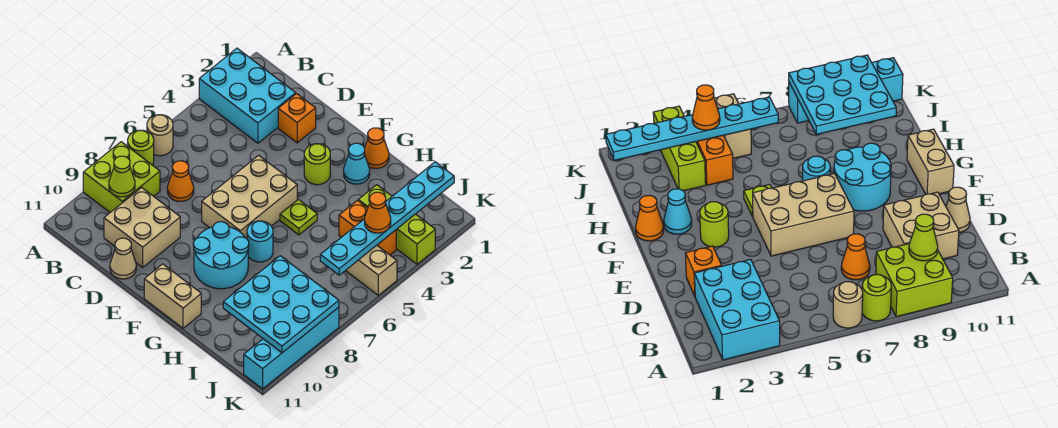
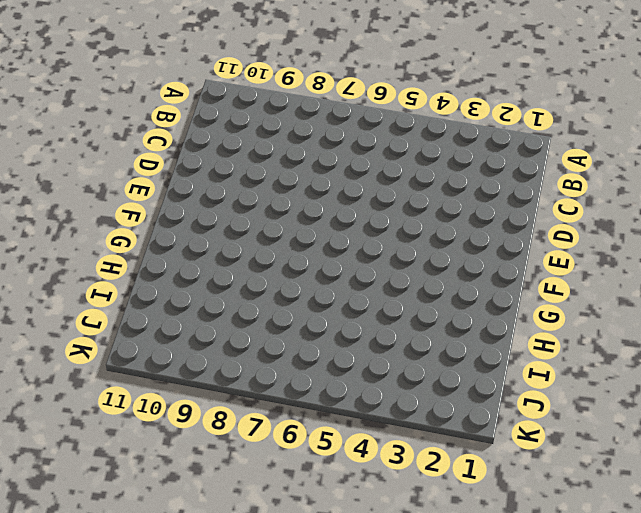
none -> cyan 2x3 brick [199,48,296,143]
none -> tan 1x1 round brick [147,115,173,156]
none -> lime 1x1 round brick [128,130,154,165]

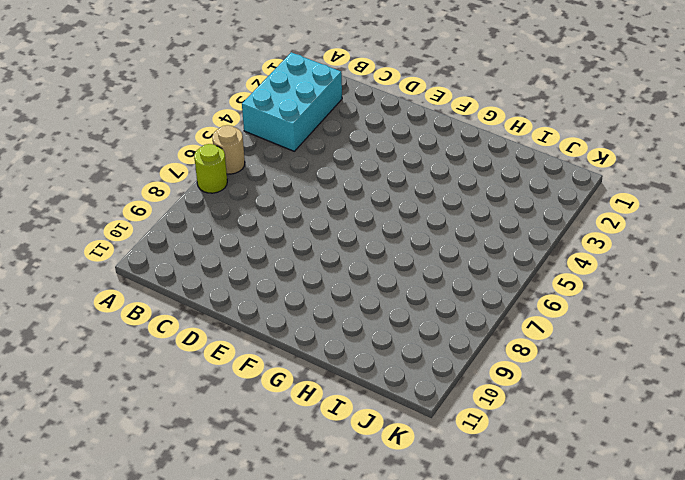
cyan 2x3 brick [242,52,342,151] -> cyan 2x3 brick turned to [199,48,296,143]
none -> lime 2x2 brick [83,142,160,212]
none -> orange 1x1 cone [167,161,194,201]
none -> tan 2x2 brick [104,187,180,267]

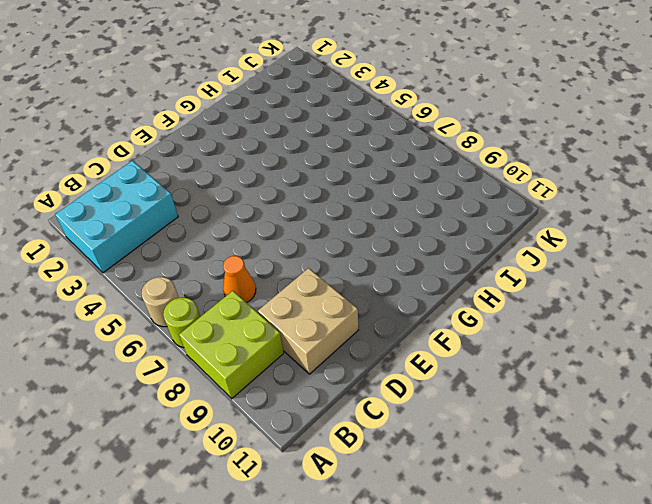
none -> orange 1x1 brick [278,94,316,143]
none -> tan 1x1 cone [110,238,136,279]
none -> tan 2x3 brick [202,155,297,239]

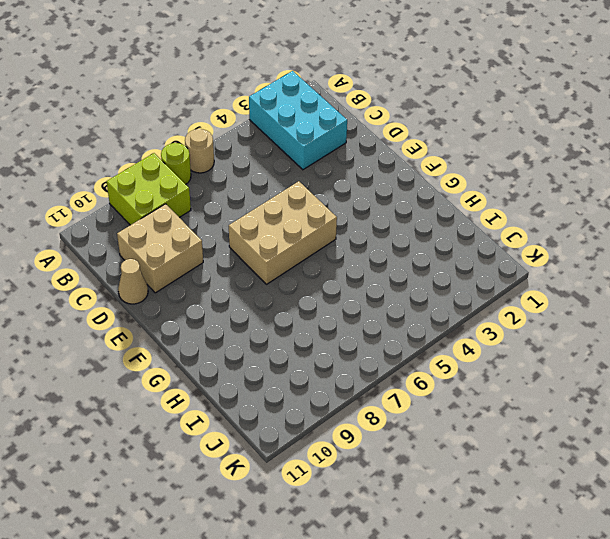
none -> orange 1x1 cone [167,161,194,201]
none -> orange 1x1 brick [278,94,316,143]
none -> lime 1x1 round brick [304,144,330,185]

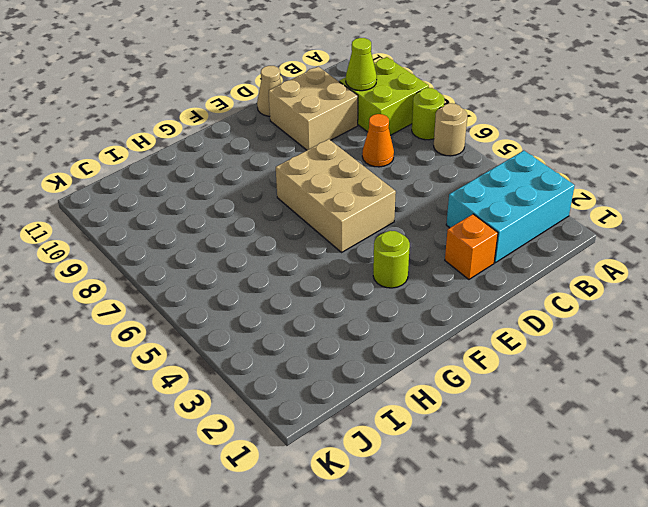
none -> cyan 2x2 round brick [193,222,249,289]
none -> tan 1x2 brick [144,264,201,328]
none -> orange 1x1 cone [365,128,389,168]

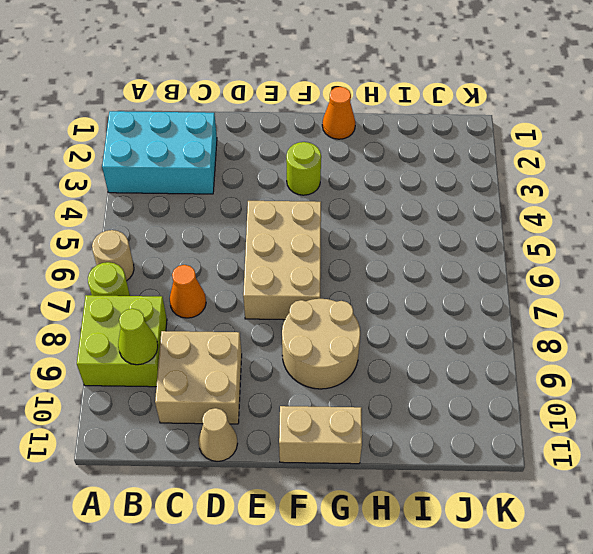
tan 2x2 round brick [282,299,360,389] -> cyan 2x2 round brick [193,222,249,289]
none -> orange 1x1 brick [278,94,316,143]
none -> cyan 1x1 cone [344,143,370,184]
none -> lime 1x1 plate [280,199,317,235]

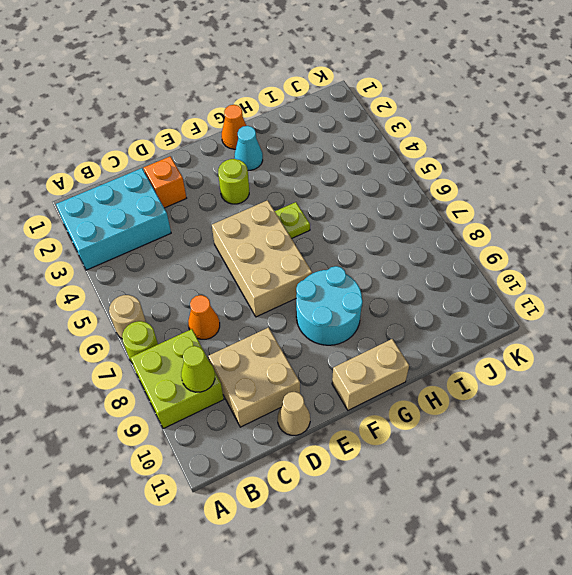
none -> cyan 1x1 round brick [247,221,273,262]
none -> lime 1x3 brick [358,185,435,264]
none -> orange 1x2 brick [339,200,396,255]

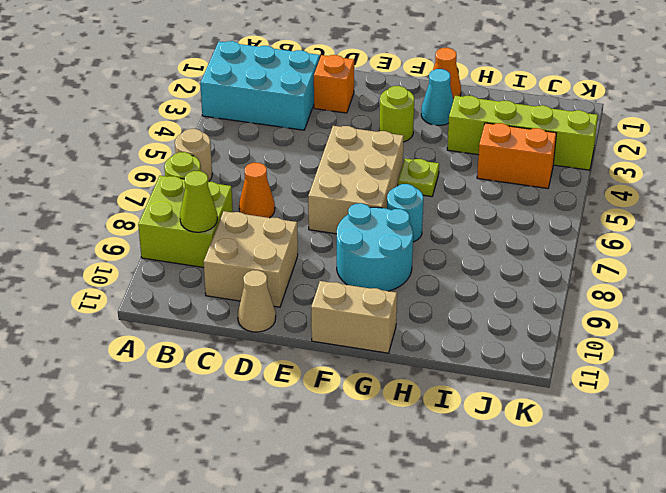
lime 1x4 brick [447,96,598,170] -> lime 1x3 brick [358,185,435,264]
none -> tan 1x2 brick [346,245,397,295]
none -> cyan 1x4 brick [244,307,339,389]
none -> cyan 3x3 plate [223,256,339,353]

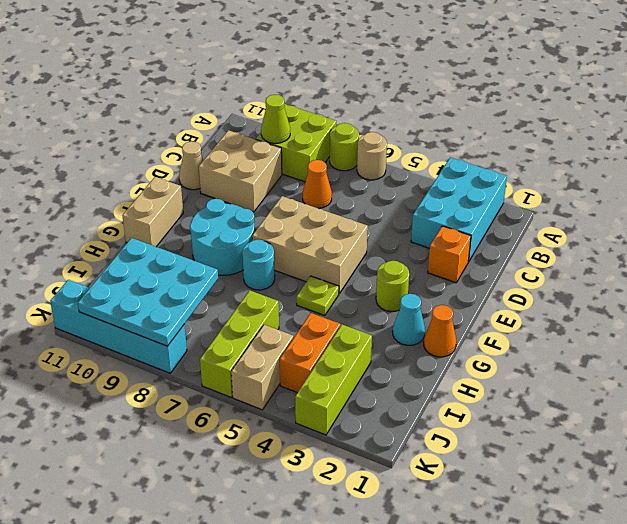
lime 1x3 brick [200,290,279,397] -> none
none -> cyan 1x6 plate [320,162,454,275]
none -> orange 1x1 cone [364,192,391,233]

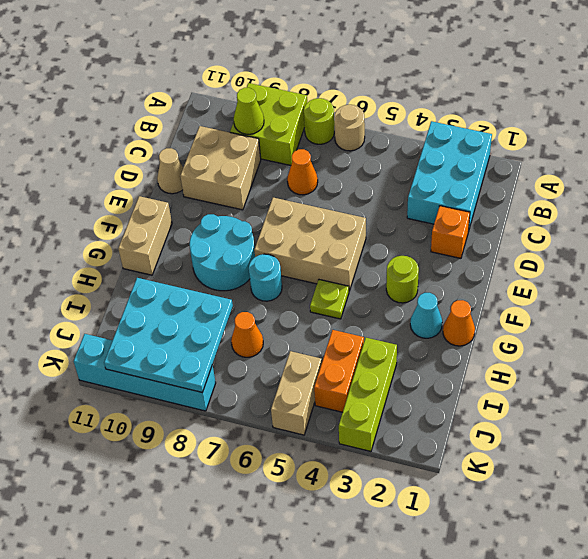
orange 1x1 cone [231,312,263,357] -> orange 1x1 cone moved to [364,192,391,233]
none -> cyan 1x6 plate [320,162,454,275]

